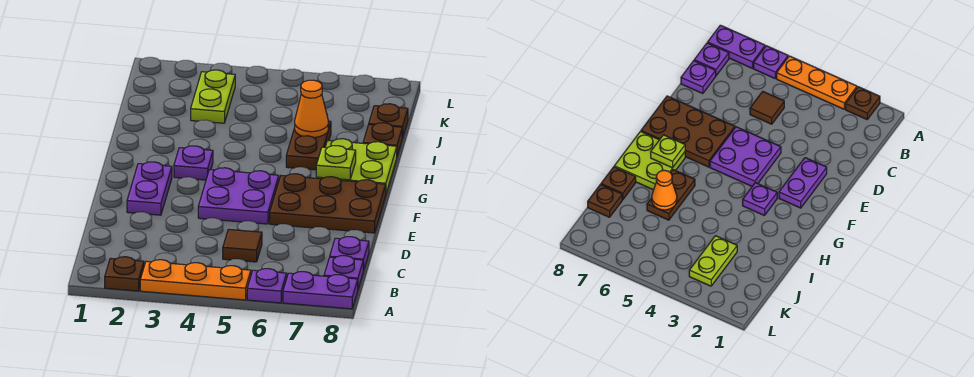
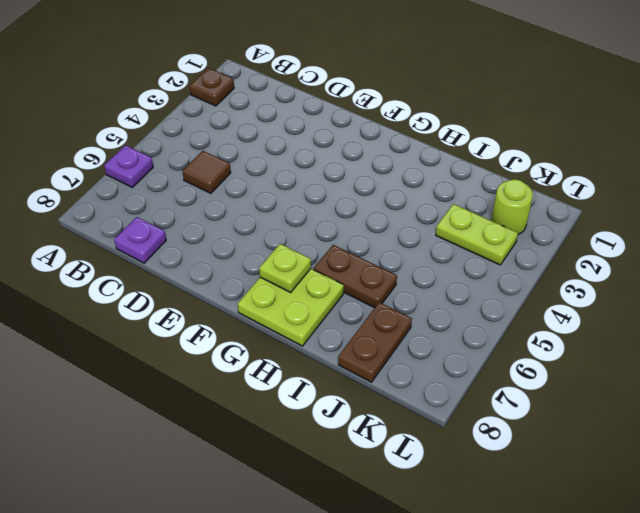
brown 1x2 plate [338,302,412,382] -> brown 1x1 plate [369,104,408,138]
lime 1x1 round brick [492,179,533,234] -> none
none -> orange 1x3 plate [140,260,251,300]
none -> purple 1x2 plate [283,272,358,309]
none -> purple 1x1 plate [324,256,363,288]

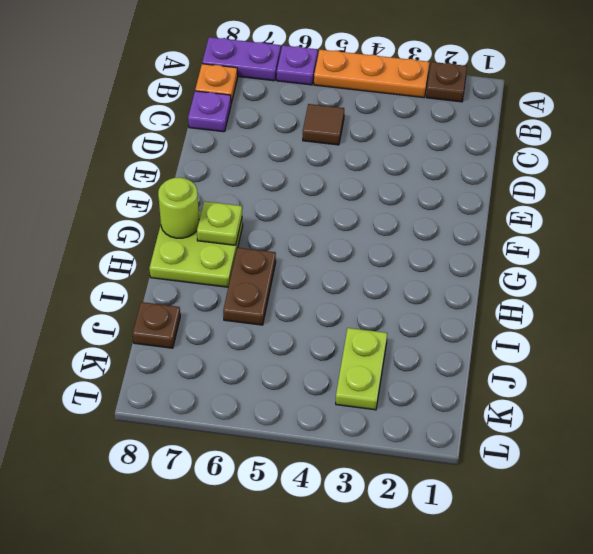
orange 1x1 plate [195,64,238,103] -> purple 1x1 plate [324,256,363,288]
lime 1x1 round brick [158,177,199,238] -> none
none -> purple 1x2 plate [127,162,172,215]
none -> purple 2x2 plate [198,168,279,224]
none -> brown 2x3 plate [270,174,386,233]

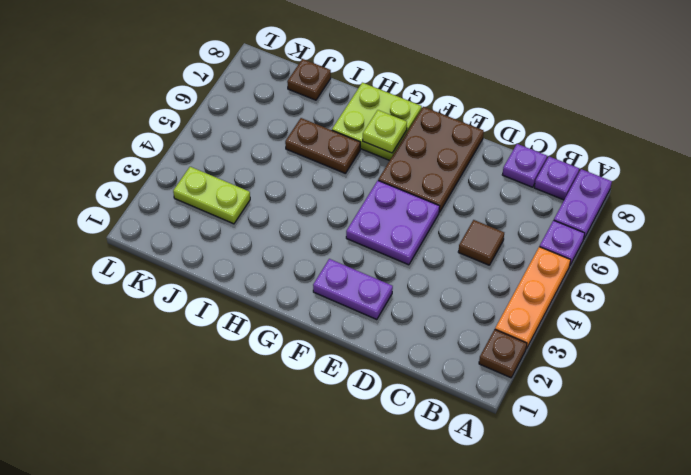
none -> purple 1x1 plate [174,146,213,180]
none -> brown 1x1 plate [363,123,402,156]
none -> orange 1x1 cone [295,80,328,138]

